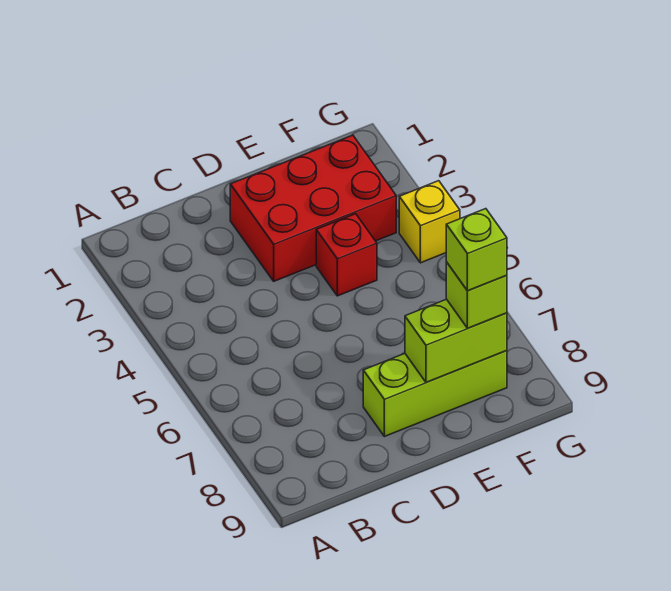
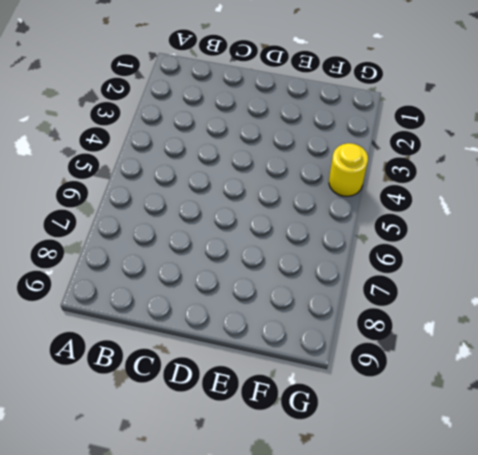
yellow 1x1 round brick [329,143,368,196] -> yellow 1x1 brick [399,181,460,263]
none -> red 2x3 brick [230,135,396,281]
none -> lime 1x3 brick [363,350,507,437]

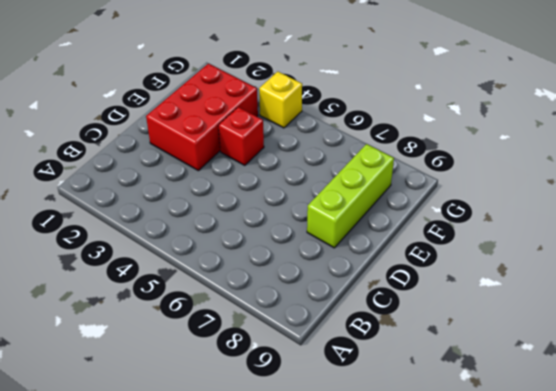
none -> lime 1x2 brick [405,299,507,382]
none -> lime 1x1 brick [446,262,507,328]

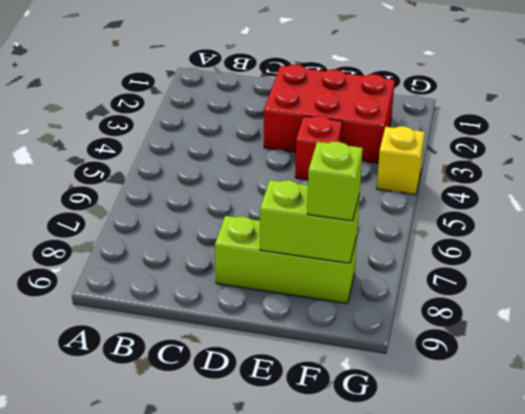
none -> lime 1x1 brick [446,209,507,291]

